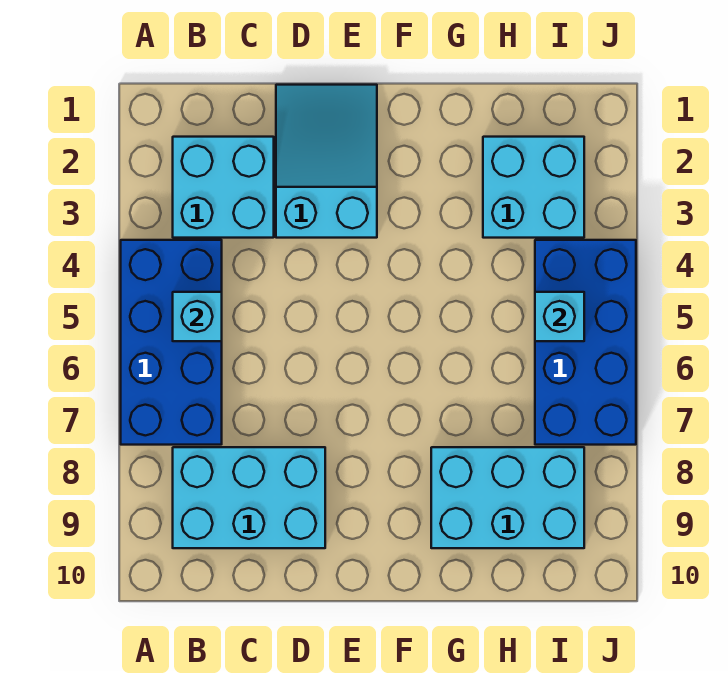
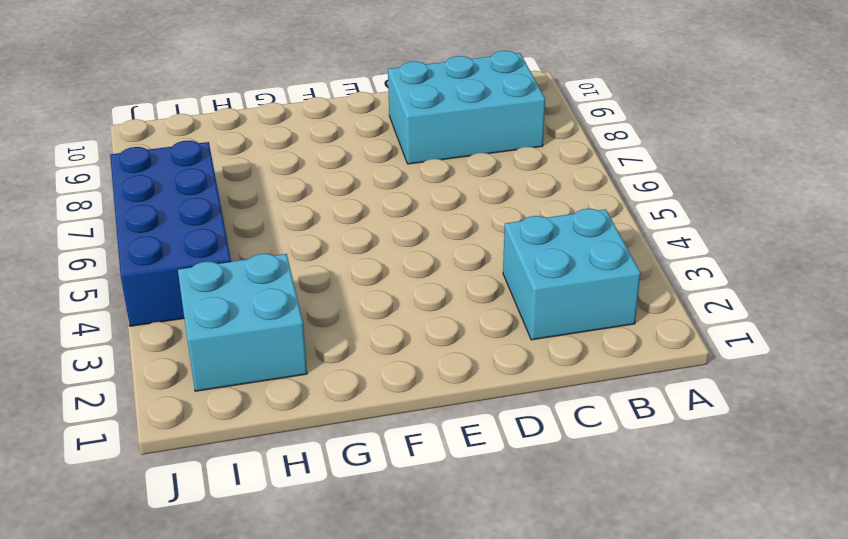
none -> blue 2x4 brick [121,240,222,445]
none -> cyan 2x3 slope [276,85,377,238]

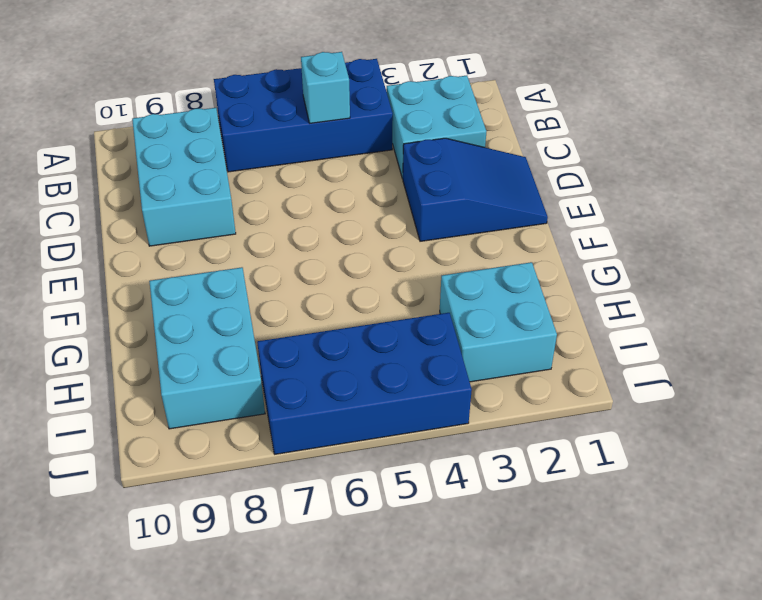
blue 2x3 slope [403,138,548,241] -> cyan 2x3 slope [276,85,377,238]
none -> cyan 1x1 brick [535,292,584,341]

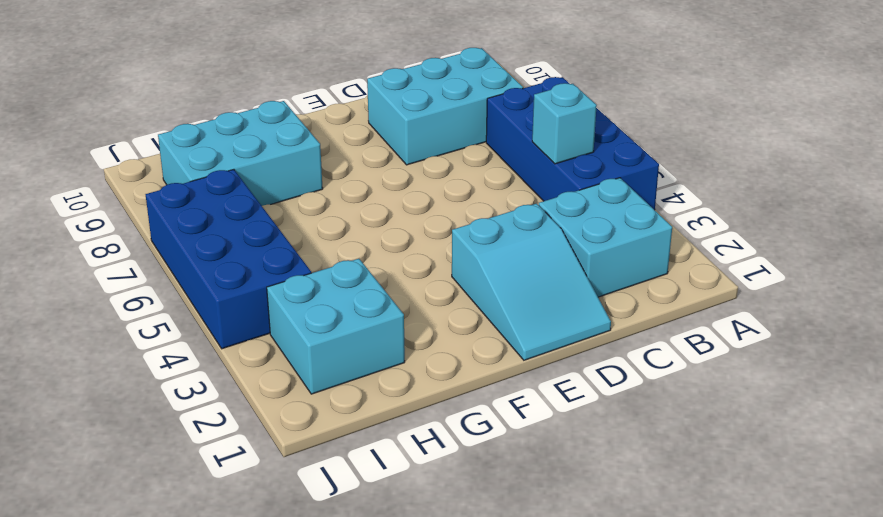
none -> cyan 1x1 brick [535,292,584,341]

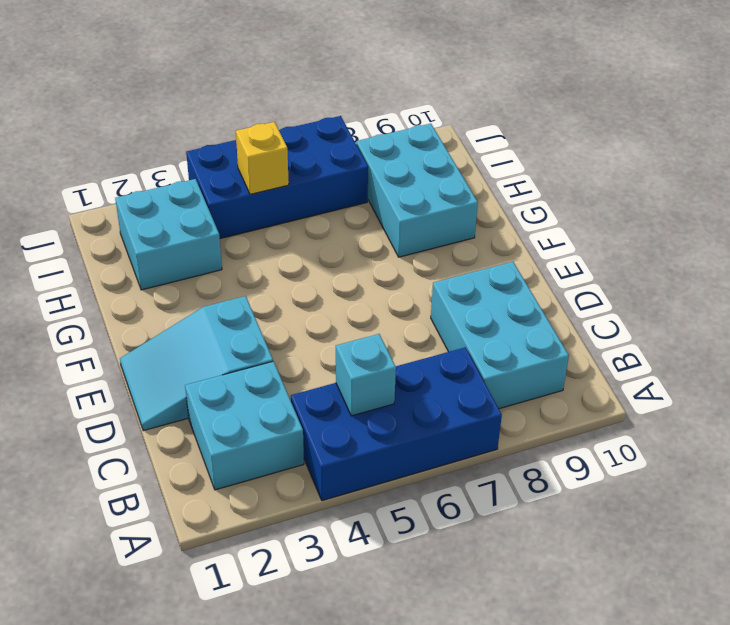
yellow 1x1 brick [236,122,289,194] -> cyan 1x1 brick [535,292,584,341]

